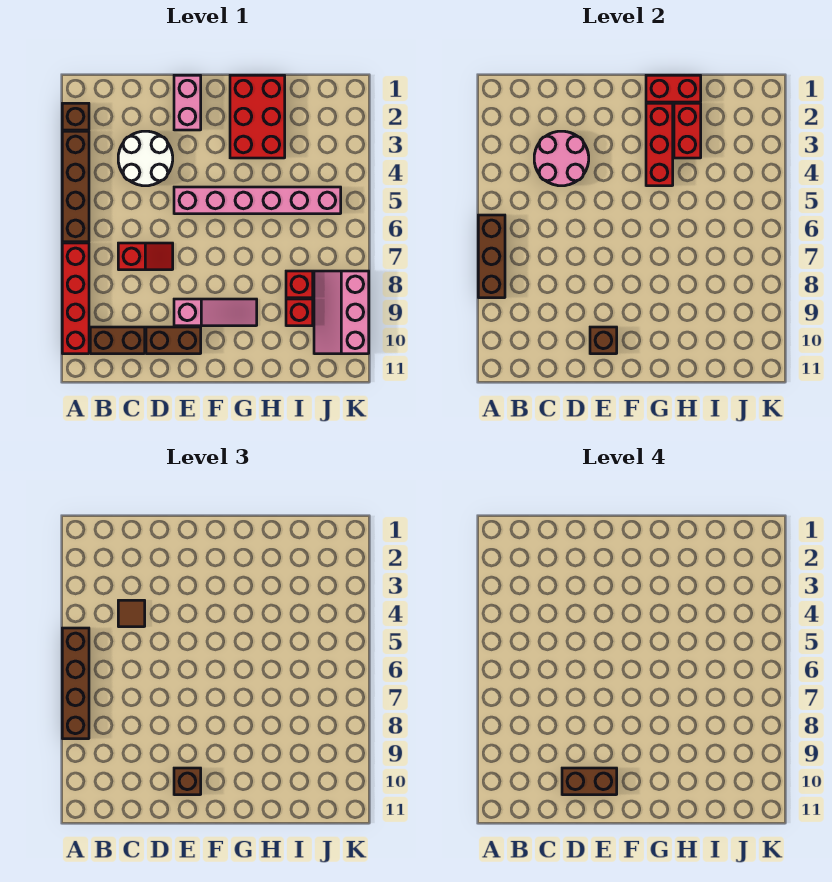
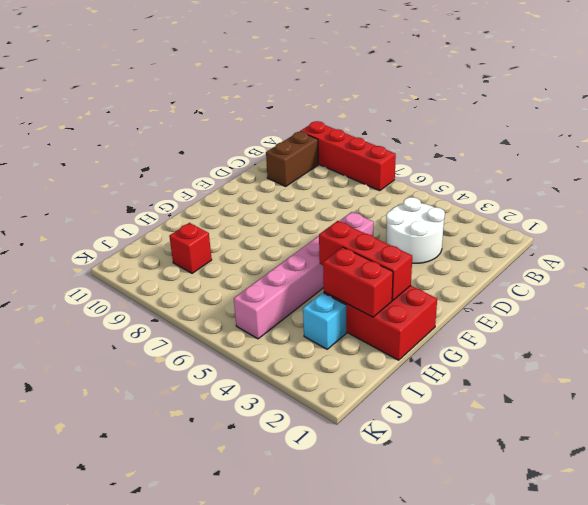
cyan 1x1 brick [303,293,346,349] -> none
none -> brown 1x1 brick [62,103,89,130]
none -> brown 1x4 brick [62,131,89,242]
none -> red 1x2 slope [118,243,173,270]

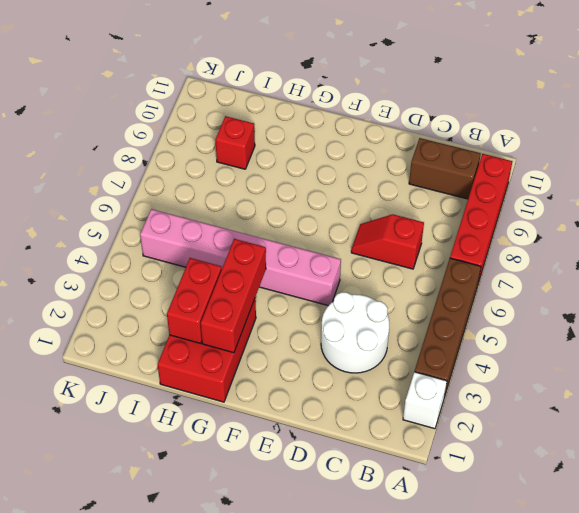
white 1x1 brick [403,372,447,429] -> brown 1x1 brick [62,103,89,130]
none -> brown 1x2 brick [146,327,201,354]
none -> pink 1x2 brick [174,75,201,130]
none -> pink 1x3 slope [174,299,257,326]

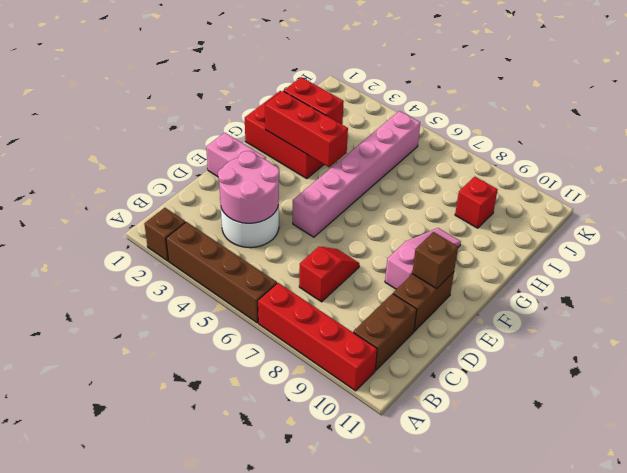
none -> red 1x1 brick [286,271,313,298]
none -> pink 2x3 slope [314,271,369,354]
none -> brown 1x3 brick [478,215,505,298]

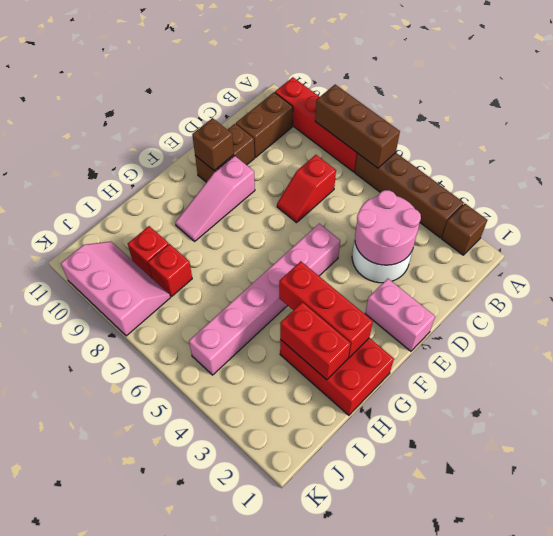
none -> red 1x2 brick [646,75,701,102]
none -> brown 1x4 brick [62,628,89,739]
none -> brown 1x1 tile [118,600,145,627]

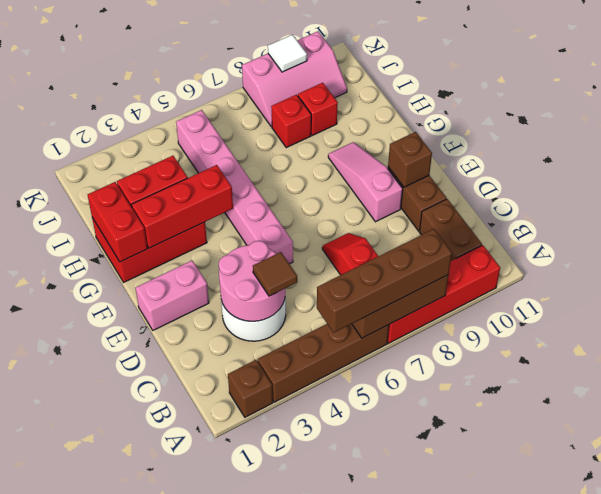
white 1x1 tile [268,35,307,72] -> none
none -> brown 1x1 brick [174,768,201,795]
none -> brown 1x2 brick [562,768,617,795]

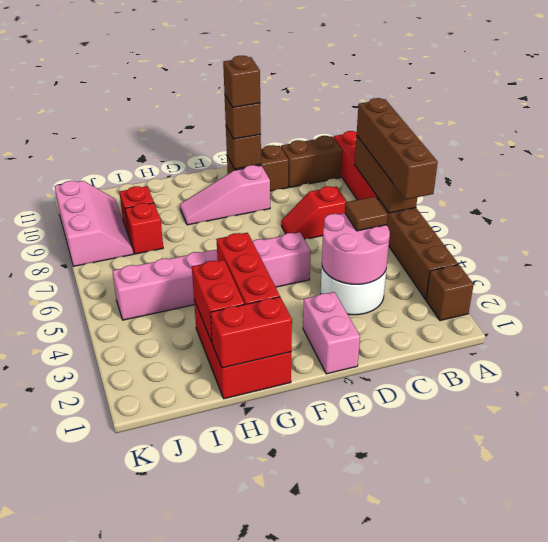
brown 1x1 brick [223,56,260,107] -> brown 1x2 brick [562,768,617,795]

